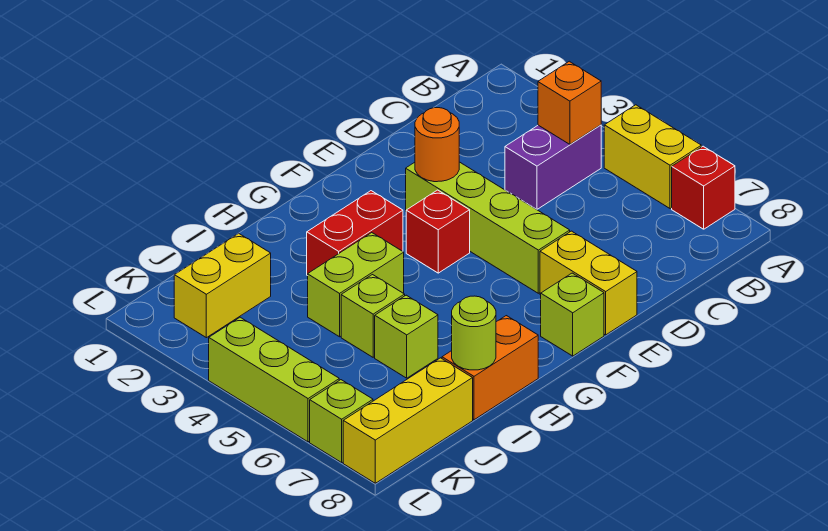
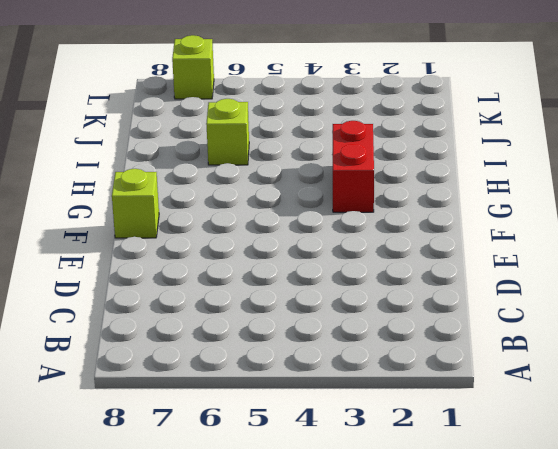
none -> yellow 1x2 brick [604,105,701,209]
none -> red 1x1 brick [672,146,735,229]
none -> purple 1x2 brick [505,125,601,209]

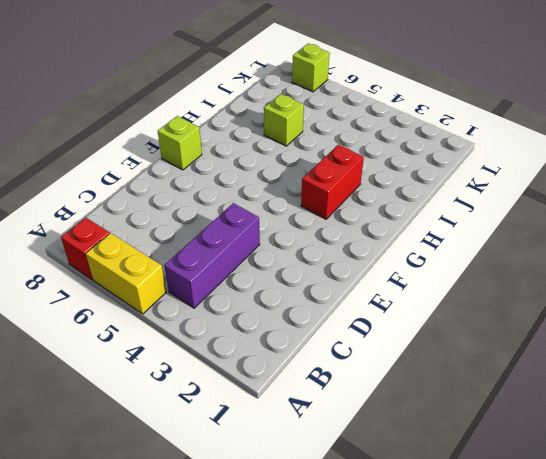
purple 1x3 brick [164,203,260,308] -> purple 1x2 brick [505,125,601,209]
none -> lime 1x4 brick [406,162,570,293]
none -> yellow 1x2 brick [540,231,637,335]
none -> red 1x1 brick [406,190,470,273]

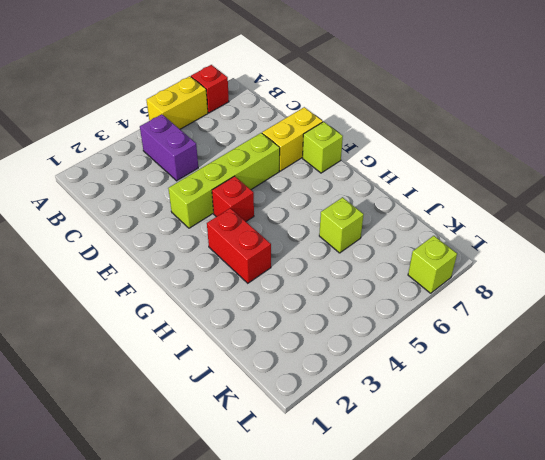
none -> lime 1x2 brick [308,233,404,337]
none -> orange 1x2 brick [442,316,538,420]
none -> lime 1x1 brick [341,275,405,357]

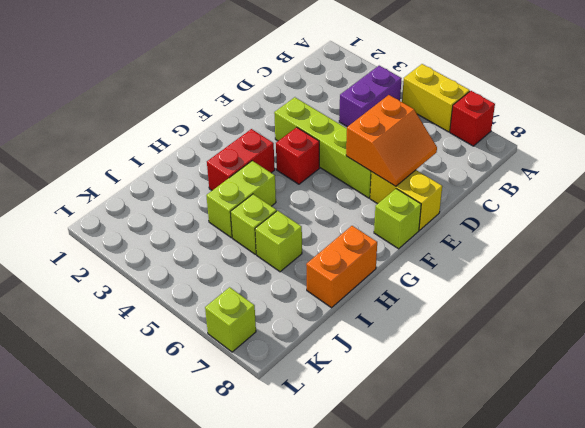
orange 2x2 slope [346,95,437,186] -> none
none -> yellow 1x2 brick [174,233,271,338]
none -> yellow 1x3 brick [343,358,473,483]
none -> lime 1x3 brick [209,317,339,442]

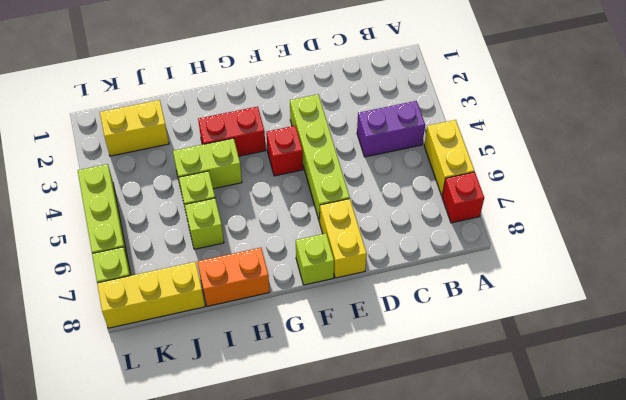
none -> orange 1x1 brick [538,61,601,144]
none -> orange 1x1 round brick [415,108,459,182]
none -> lime 1x1 round brick [452,296,496,370]

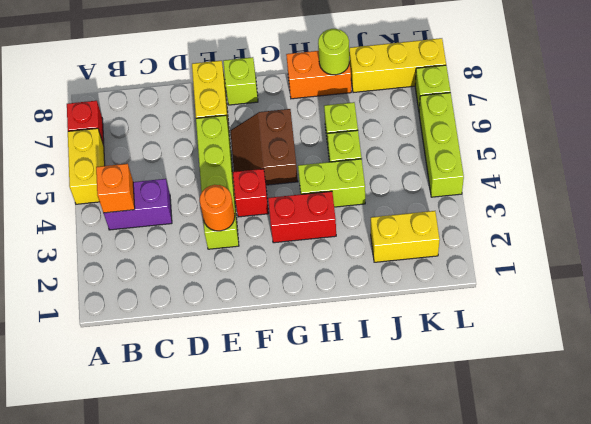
brown 2x2 slope [230,109,298,185] -> none

